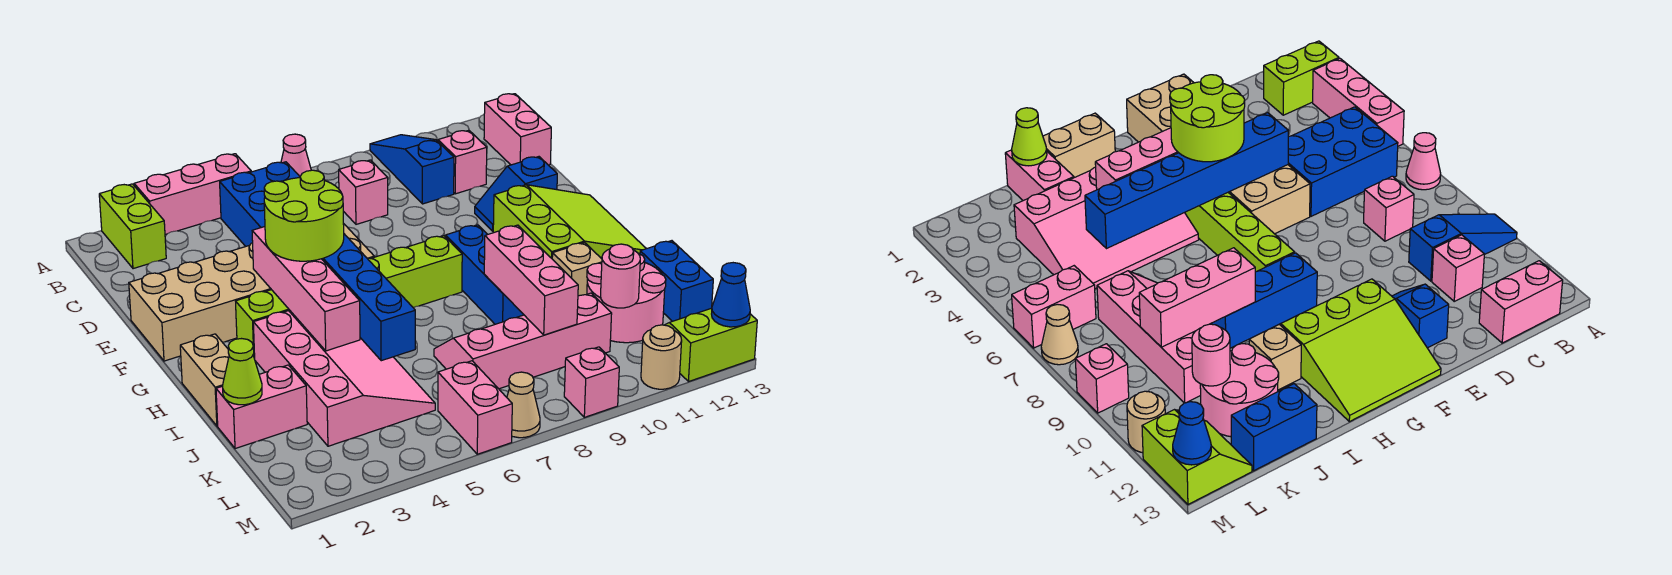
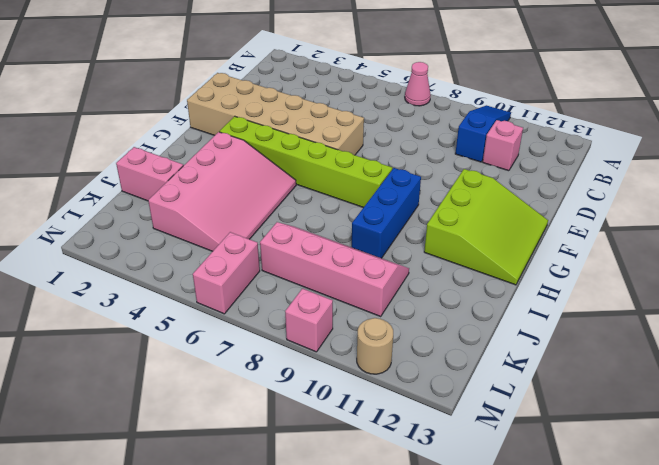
none -> lime 1x2 brick [99,184,166,269]
none -> pink 1x3 brick [134,154,251,235]
none -> blue 2x3 brick [220,162,300,246]
none -> pink 1x2 brick [484,94,551,165]

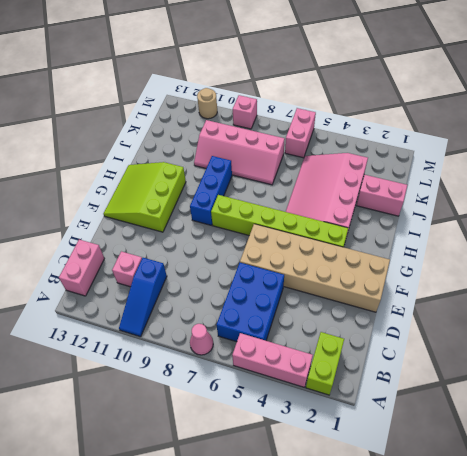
none -> pink 1x1 brick [339,160,388,224]
none -> blue 1x2 slope [475,157,557,231]
none -> tan 1x2 brick [180,334,229,426]
none -> tan 1x1 brick [552,243,602,296]

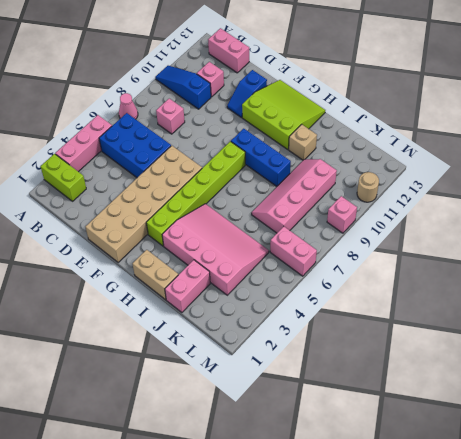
none -> pink 2x2 round brick [587,253,666,343]
none -> blue 1x2 brick [640,241,713,321]
none -> lime 2x2 slope [665,308,757,382]
none -> tan 1x1 cone [507,372,540,438]

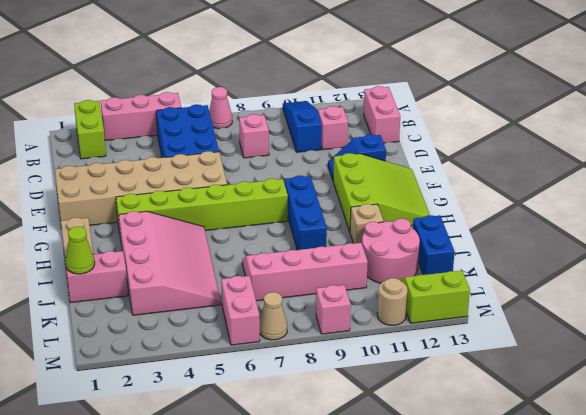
none -> blue 1x6 brick [322,234,415,361]
none -> pink 1x4 brick [252,227,360,351]
none -> pink 1x3 brick [484,225,578,335]
none -> pink 1x1 round brick [601,244,640,308]

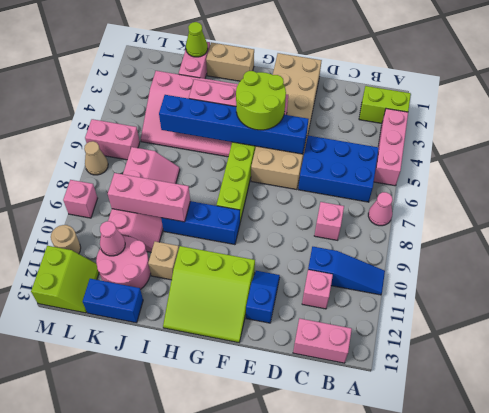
pink 1x1 cone [100,221,125,256] -> pink 1x1 round brick [601,244,640,308]
none -> blue 1x1 cone [712,263,750,327]

